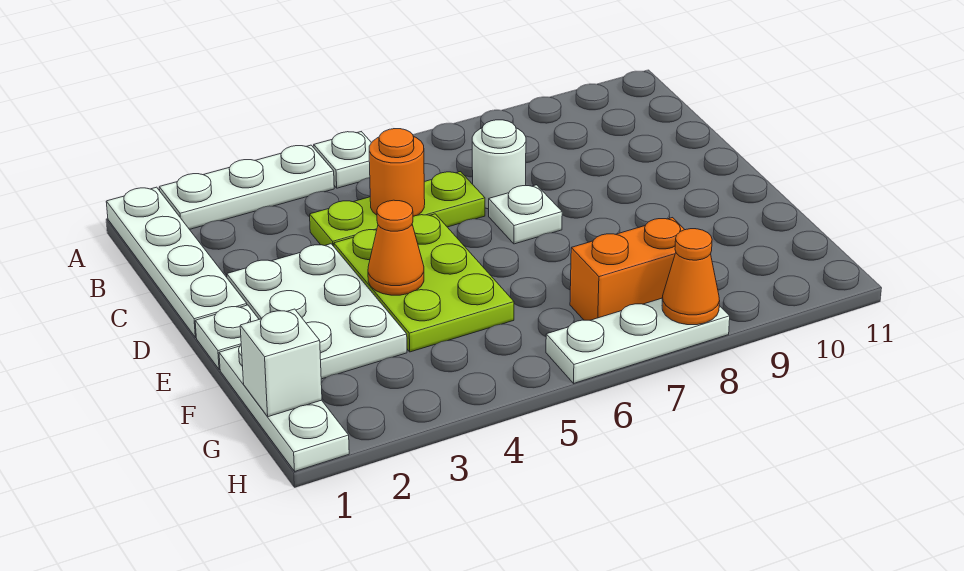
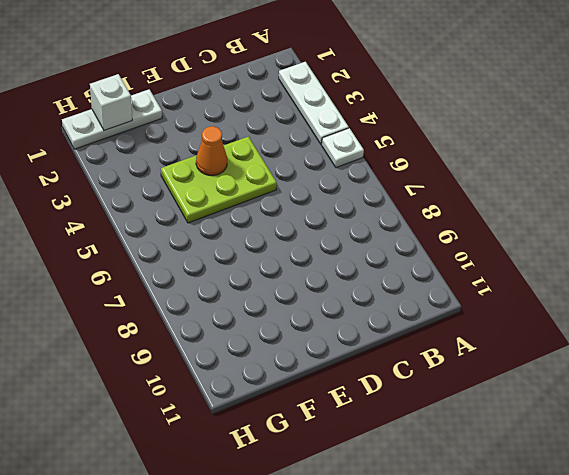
none -> white 1x4 plate [106,187,247,337]
none -> lime 1x3 plate [310,172,485,246]
none -> white 1x1 round brick [472,120,526,209]

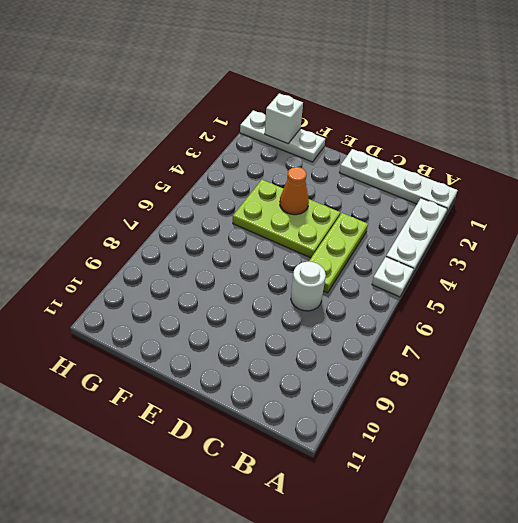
none -> white 2x3 plate [227,244,407,379]
none -> white 1x1 plate [489,185,562,244]
none -> white 1x1 plate [195,305,259,370]

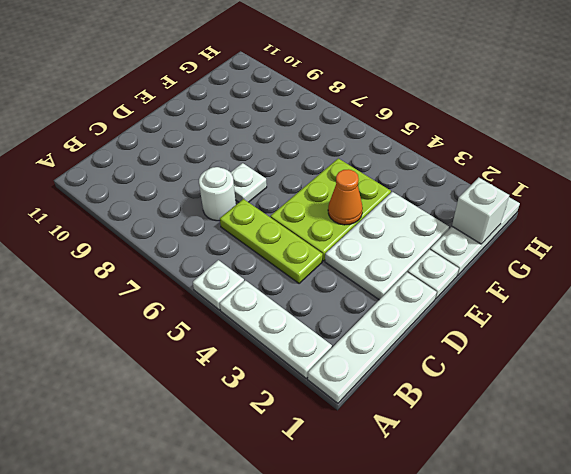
none -> orange 1x2 brick [570,218,685,320]
none -> white 1x3 plate [546,298,730,383]
none -> orange 1x1 round brick [369,129,425,216]

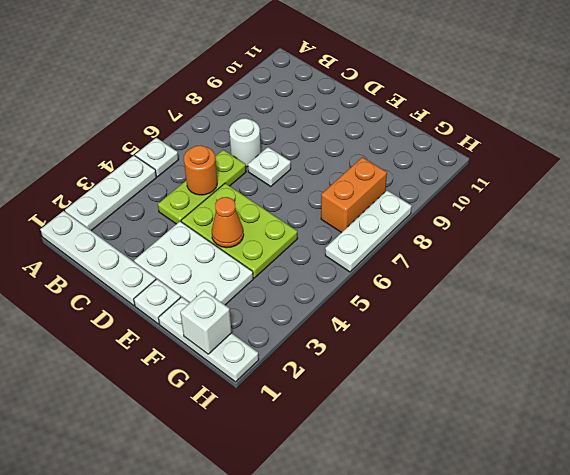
none -> orange 1x1 cone [662,229,720,325]

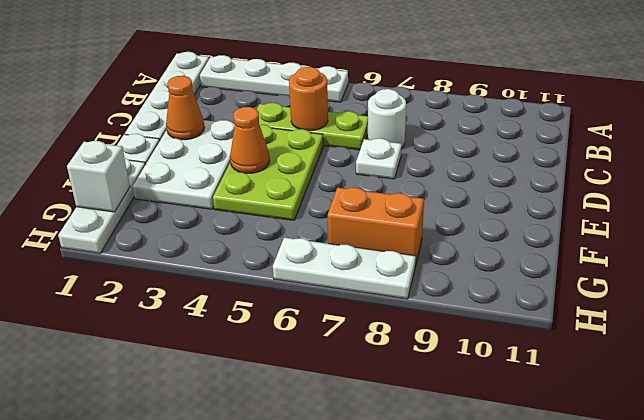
orange 1x1 cone [166,76,205,140] -> orange 1x1 cone moved to [662,229,720,325]

